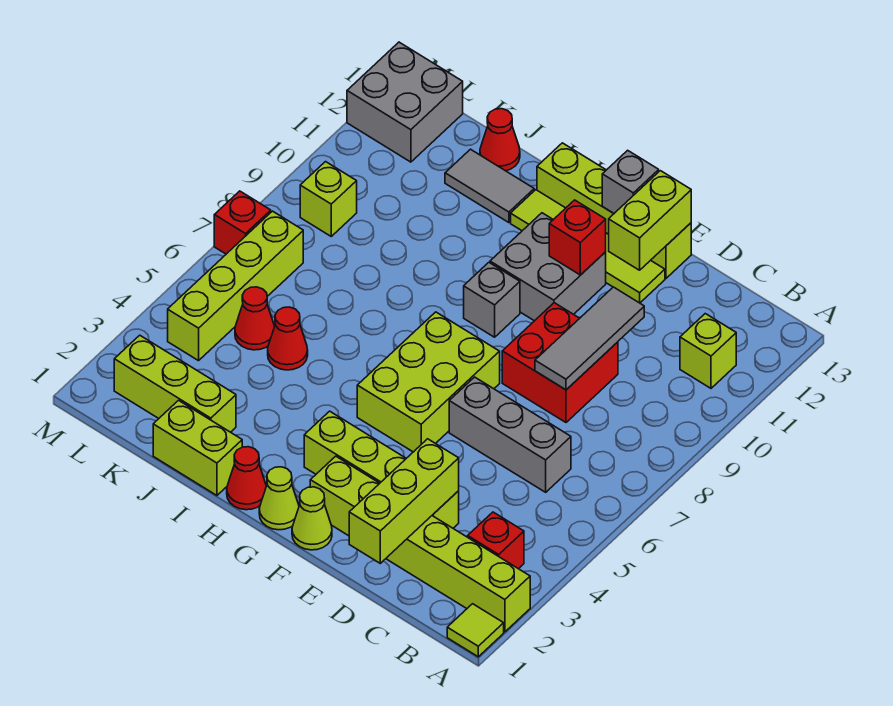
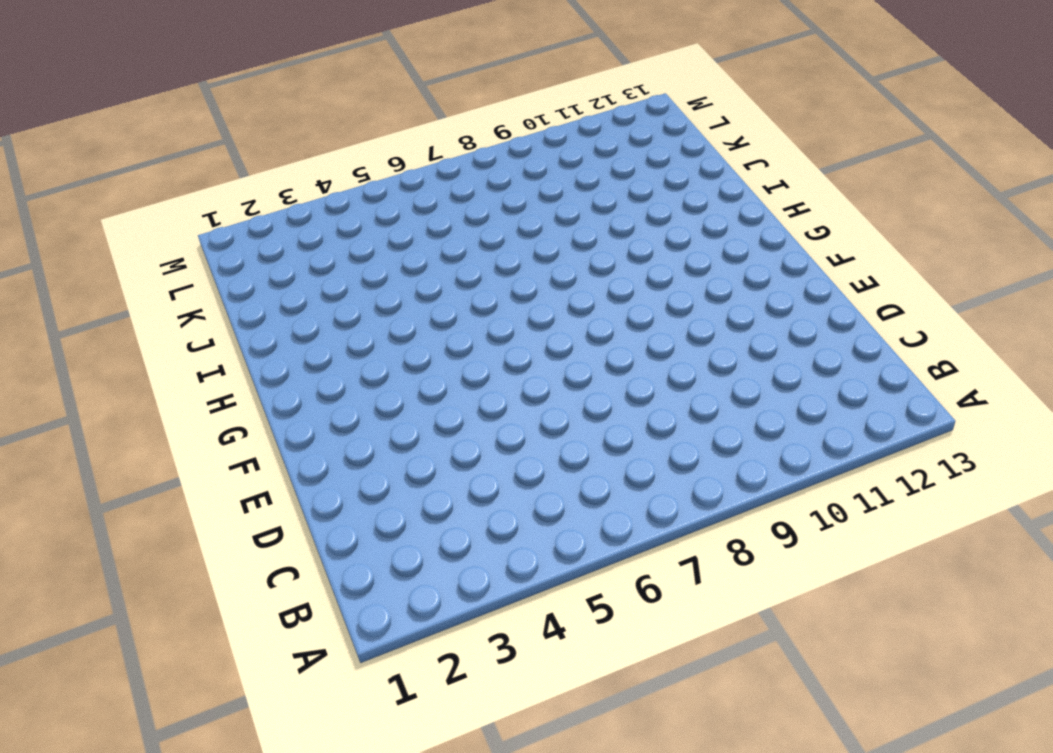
none -> lime 1x1 tile [447,604,504,657]
none -> lime 1x6 brick [310,456,530,632]
none -> red 1x1 brick [468,512,524,569]
none -> lime 1x1 brick [680,314,736,388]

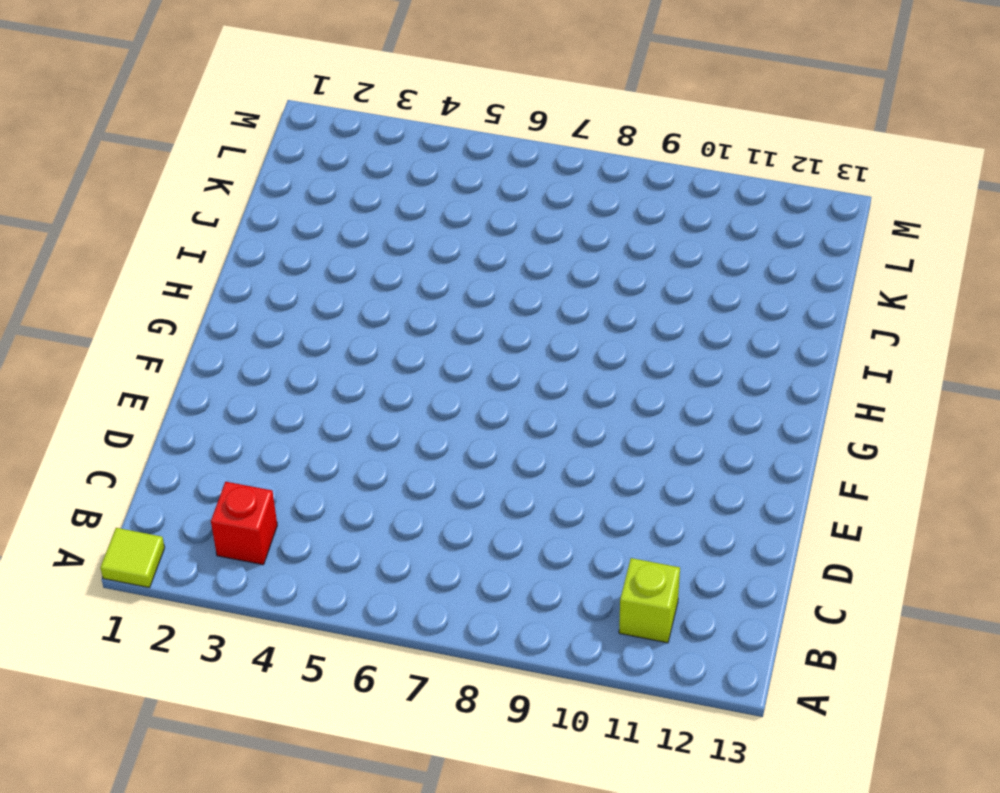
none -> lime 1x6 brick [310,456,530,632]
none -> grey 1x3 brick [449,377,571,492]
none -> lime 1x4 brick [304,411,459,528]
none -> red 2x2 brick [502,303,618,422]

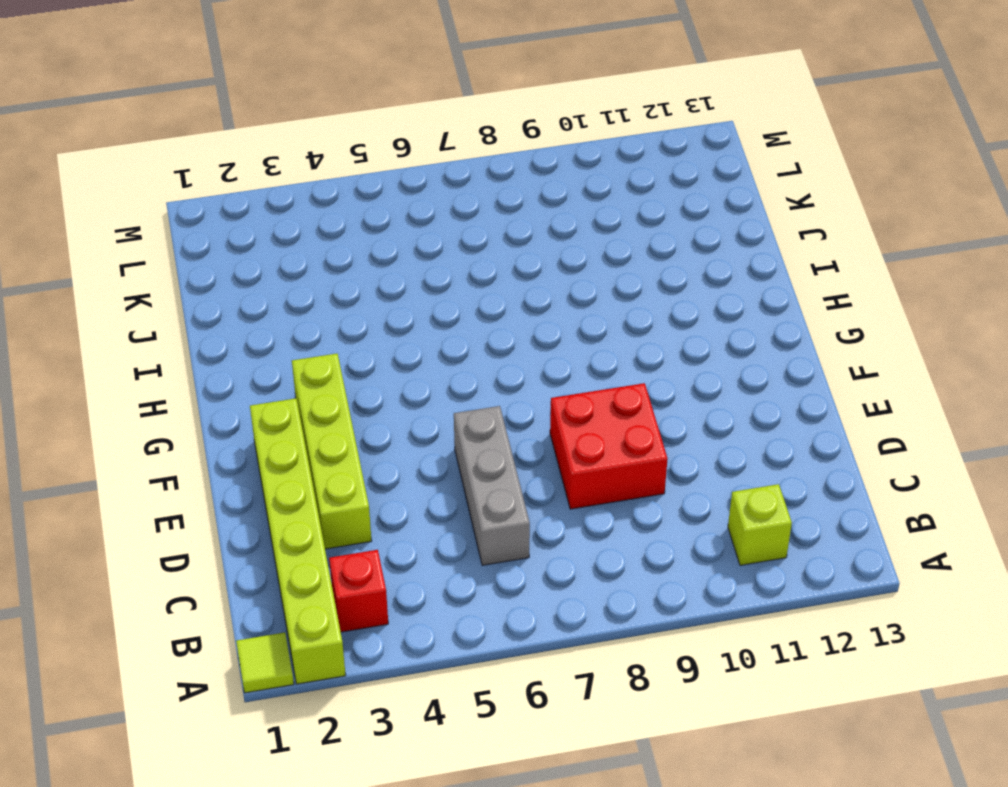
none -> lime 1x4 tile [511,190,665,303]
none -> lime 1x4 brick [537,143,691,278]
none -> lime 1x1 cone [292,487,332,550]
none -> lime 2x3 brick [357,312,500,452]

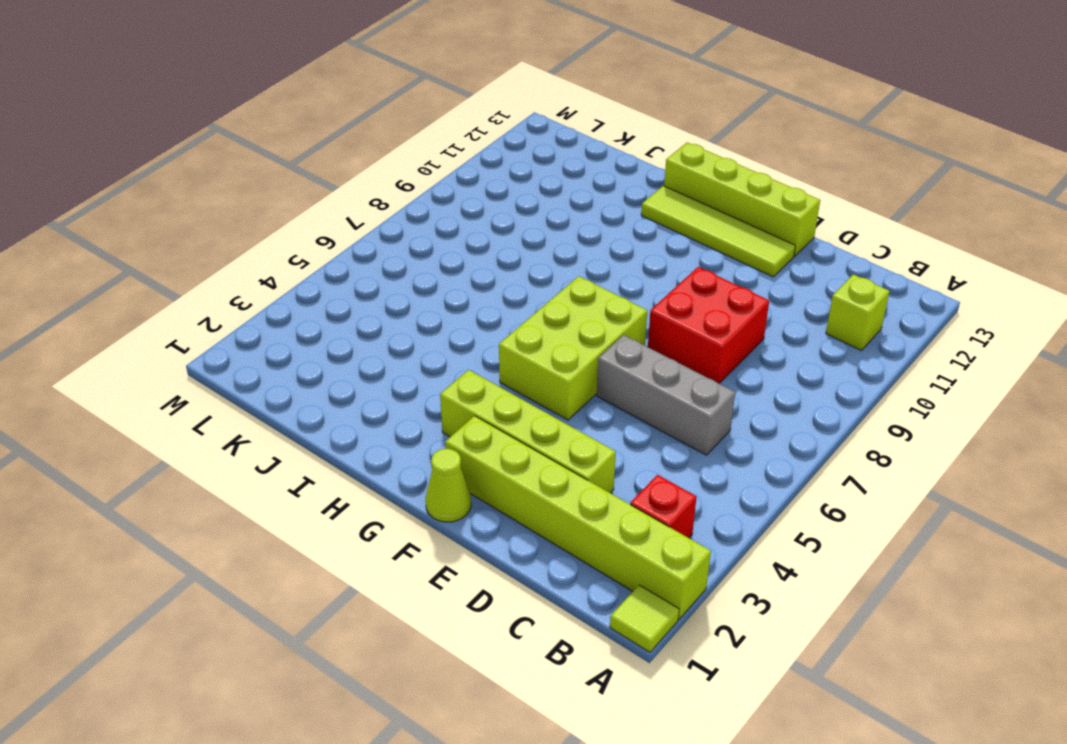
none -> grey 2x2 brick [490,213,606,321]
none -> lime 1x1 cone [259,467,299,530]
none -> grey 1x1 brick [464,263,520,337]
none -> red 1x1 cone [227,447,266,510]

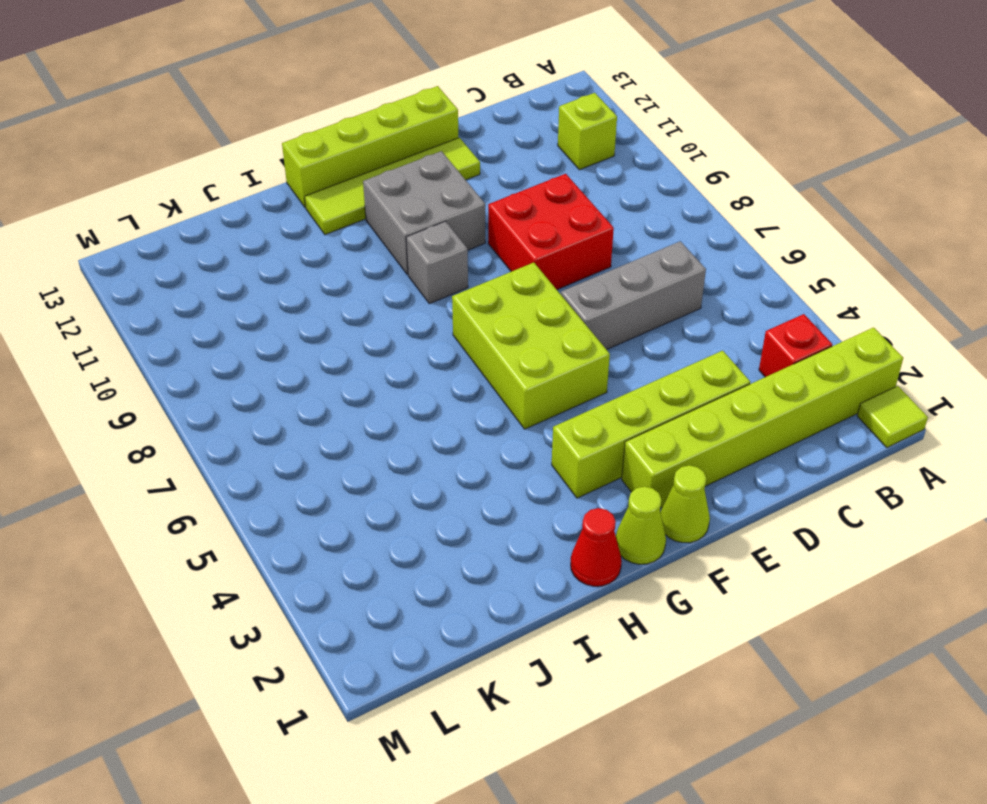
none -> lime 1x2 brick [153,400,242,495]
none -> grey 1x2 tile [445,149,534,223]
none -> lime 1x3 brick [114,335,236,432]
none -> red 1x1 cone [268,307,308,370]

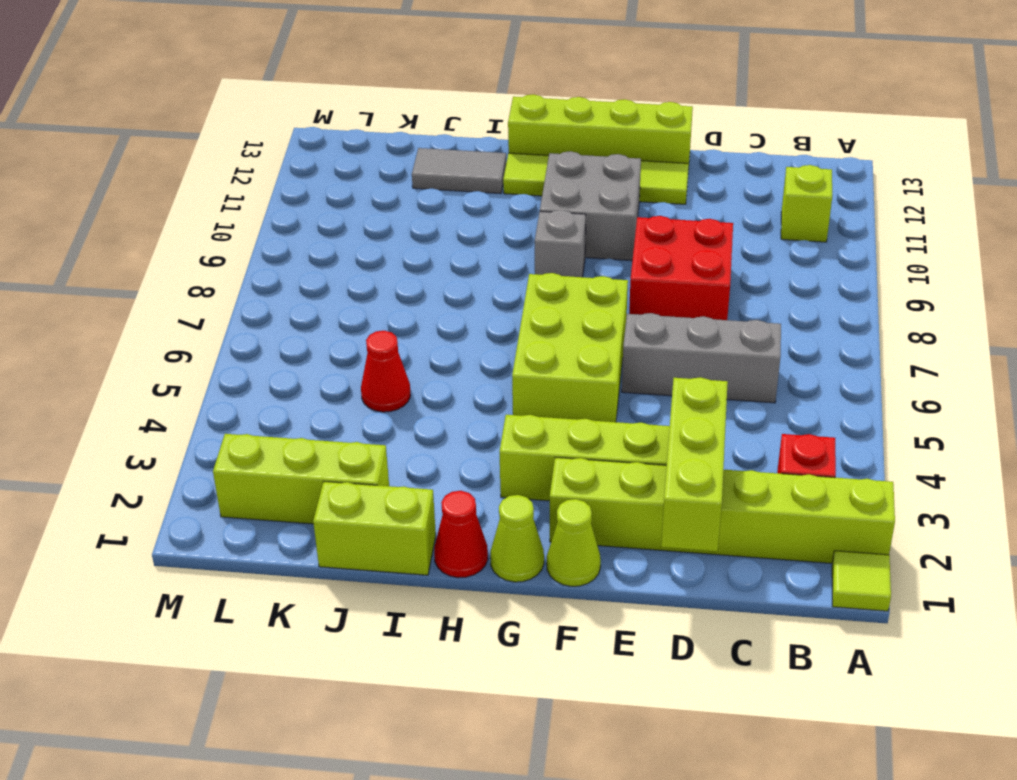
none -> red 1x1 cone [480,109,520,171]
none -> red 1x1 cone [235,287,274,350]
none -> lime 1x4 brick [168,211,303,361]
none -> lime 1x1 brick [300,162,357,236]

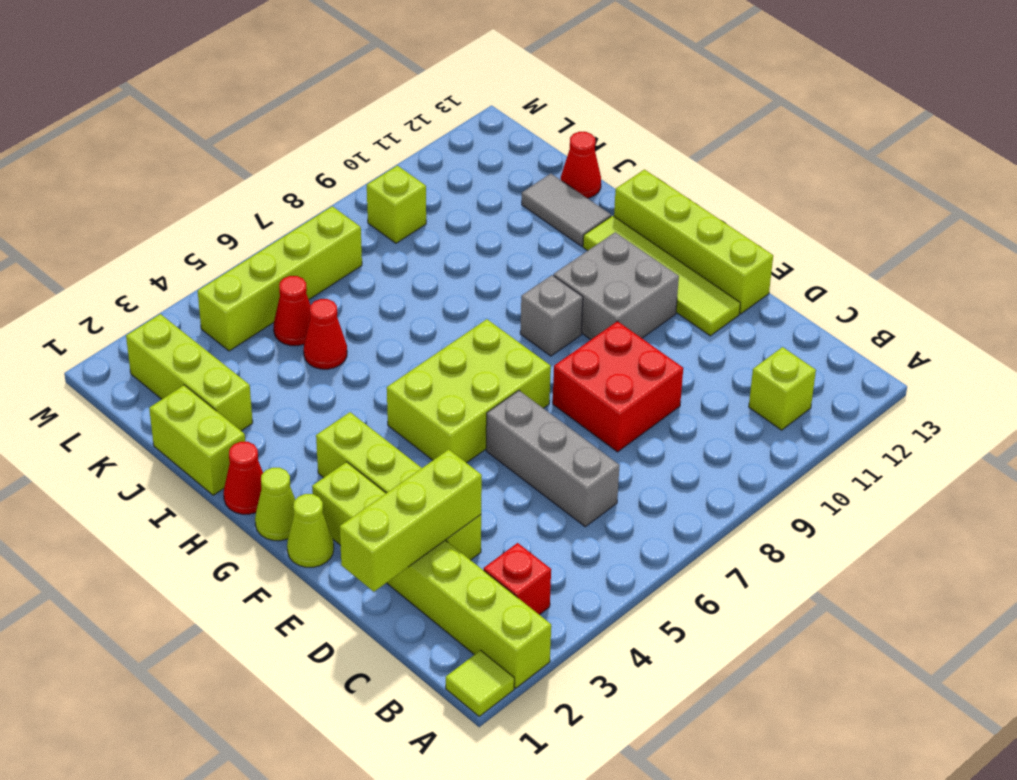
none -> grey 2x2 brick [347,42,463,162]
none -> red 1x1 brick [214,191,271,254]
none -> grey 1x3 tile [535,287,644,390]
none -> lime 1x2 brick [609,171,691,270]

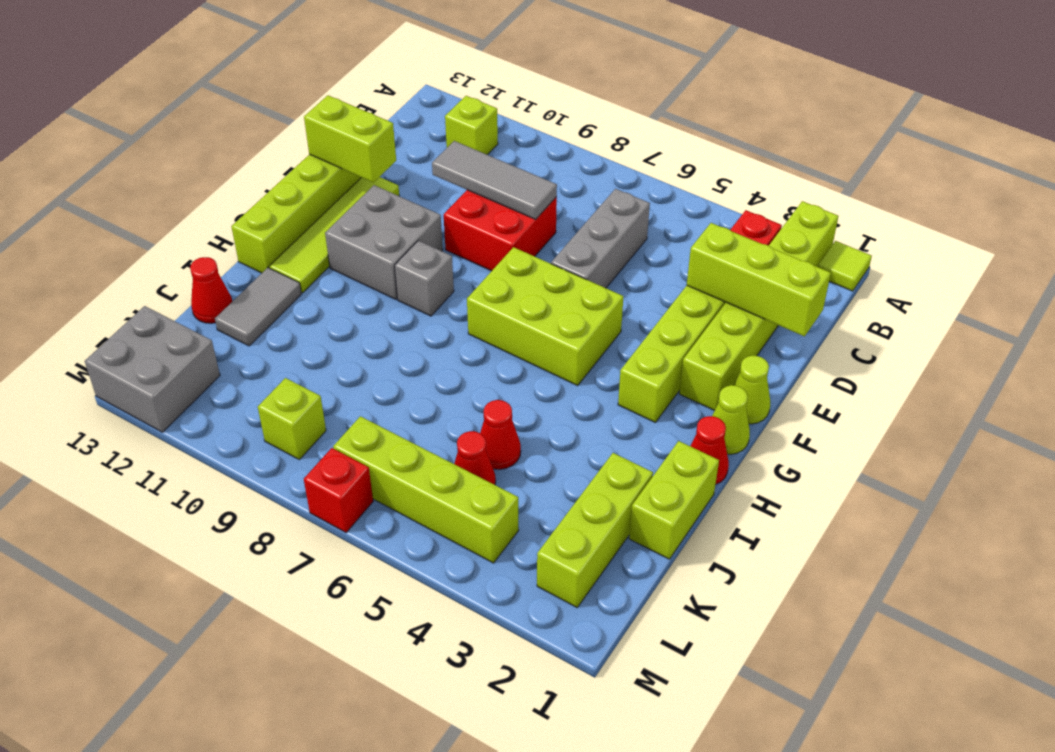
none -> red 1x1 brick [549,200,606,275]
none -> grey 1x1 brick [602,150,659,213]

